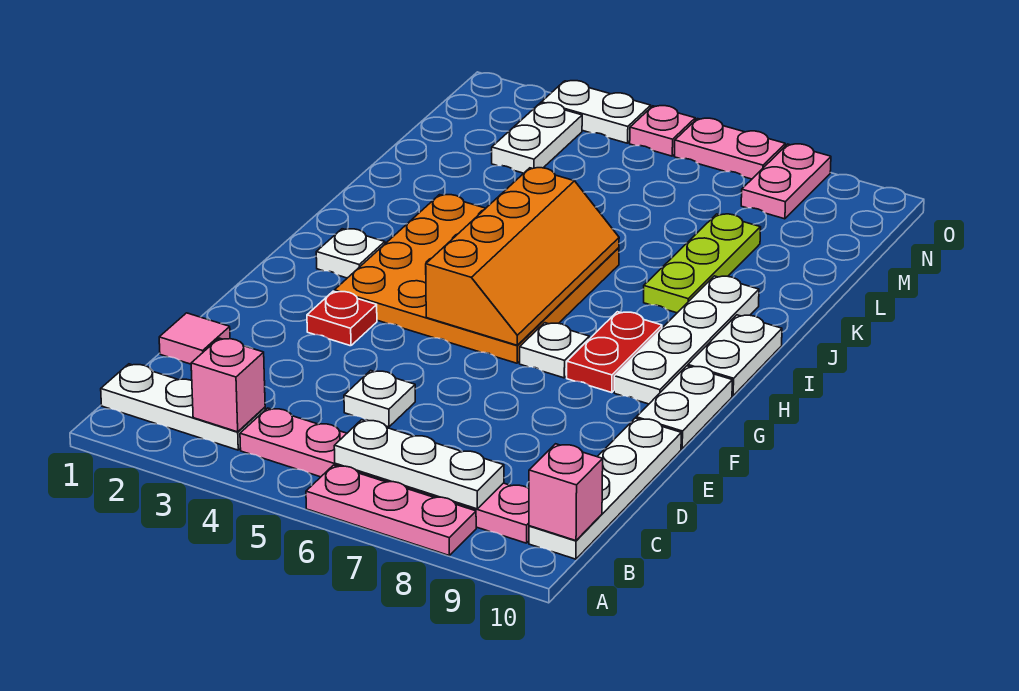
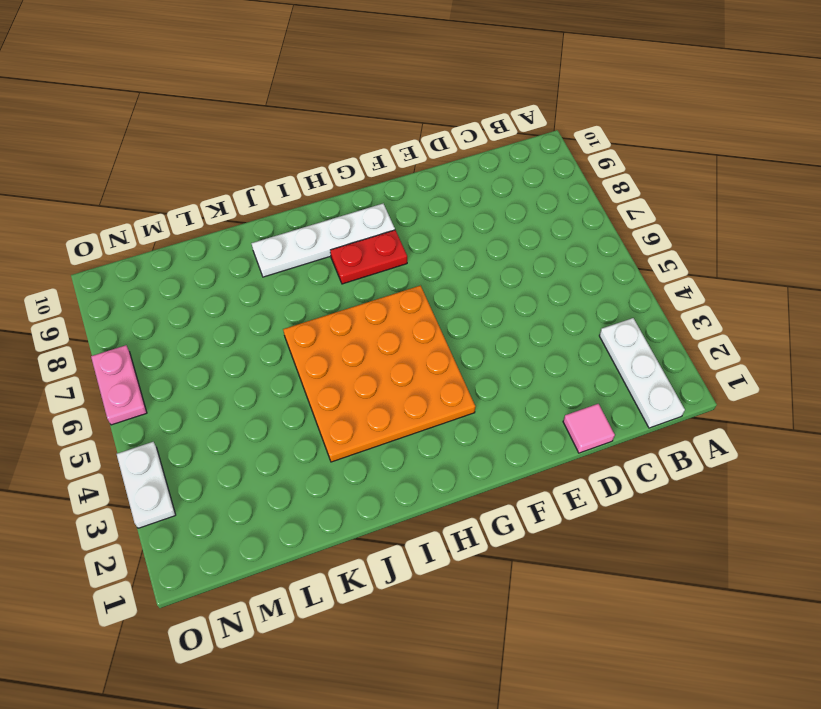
none -> pink 1x3 plate [306,465,476,556]
none -> pink 1x6 plate [240,408,529,543]
none -> white 1x4 plate [529,418,681,559]

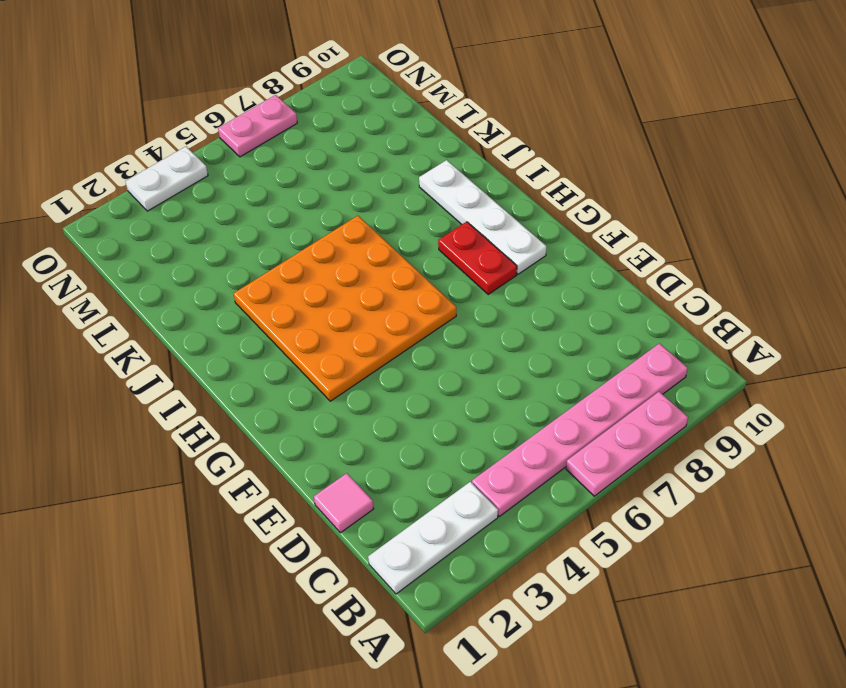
none -> white 1x4 plate [529,418,681,559]
none -> white 1x1 plate [344,370,415,427]
none -> red 1x1 plate [307,291,377,346]

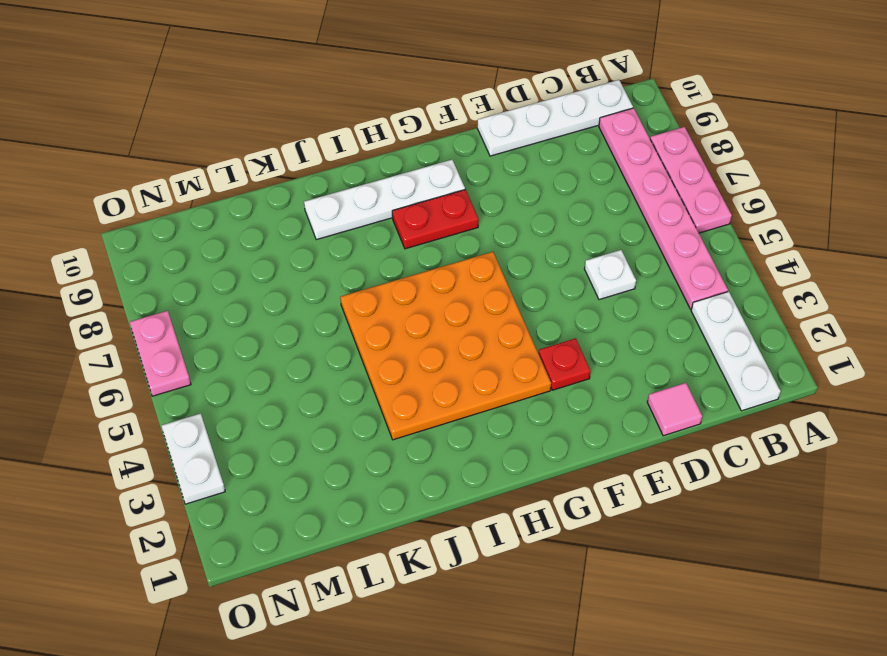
none -> white 1x2 plate [636,366,732,449]
none -> white 1x1 plate [520,323,589,378]
none -> white 1x1 plate [316,229,385,278]

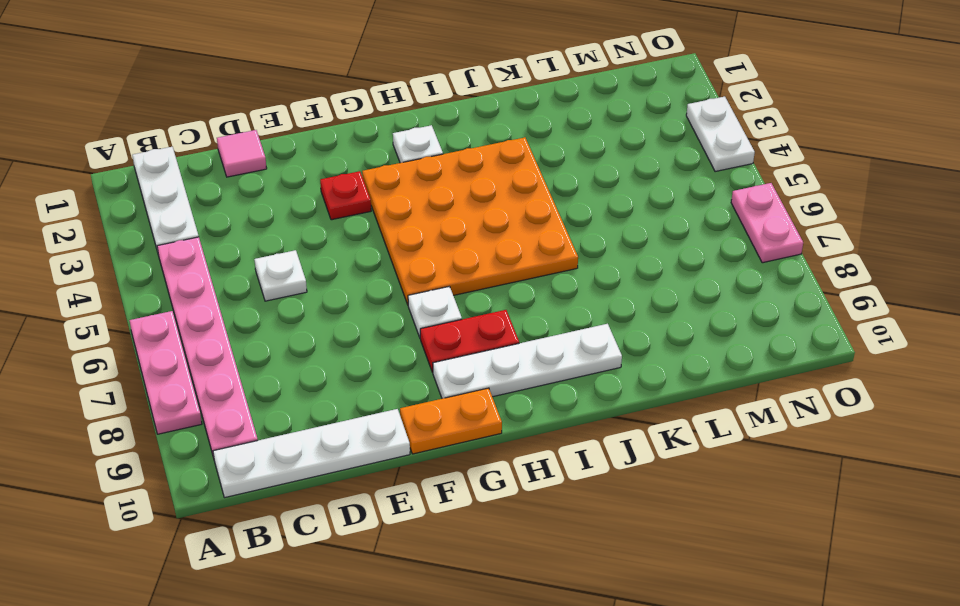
orange 1x2 plate [400,388,502,454] -> white 1x2 plate [636,366,732,449]
none -> white 1x2 plate [688,315,782,396]
none -> lime 1x3 plate [644,214,761,313]
none -> white 1x2 plate [492,103,582,173]

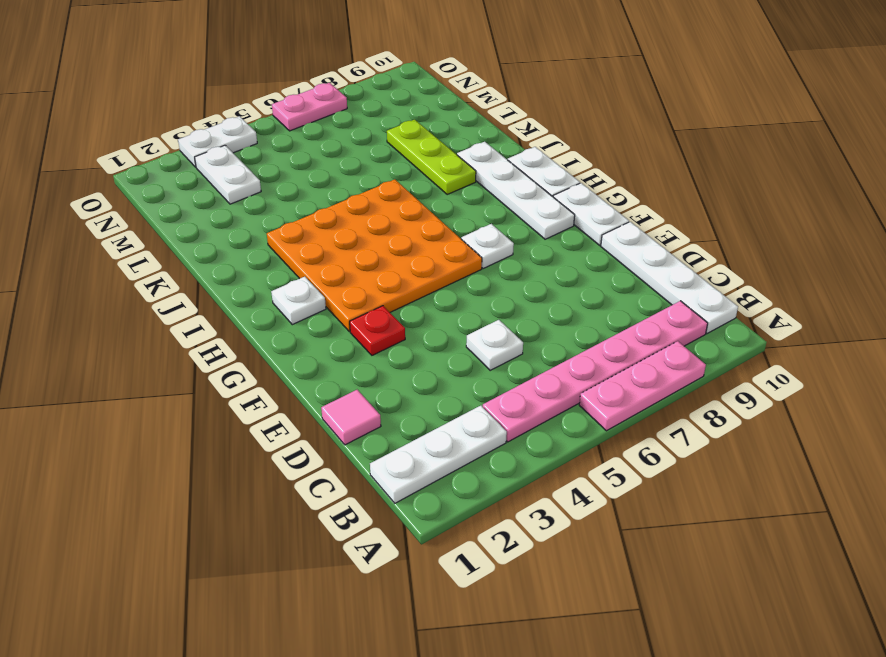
none -> red 1x2 plate [567,312,662,393]
none -> pink 1x2 plate [741,144,831,219]
none -> pink 1x1 plate [630,106,695,156]

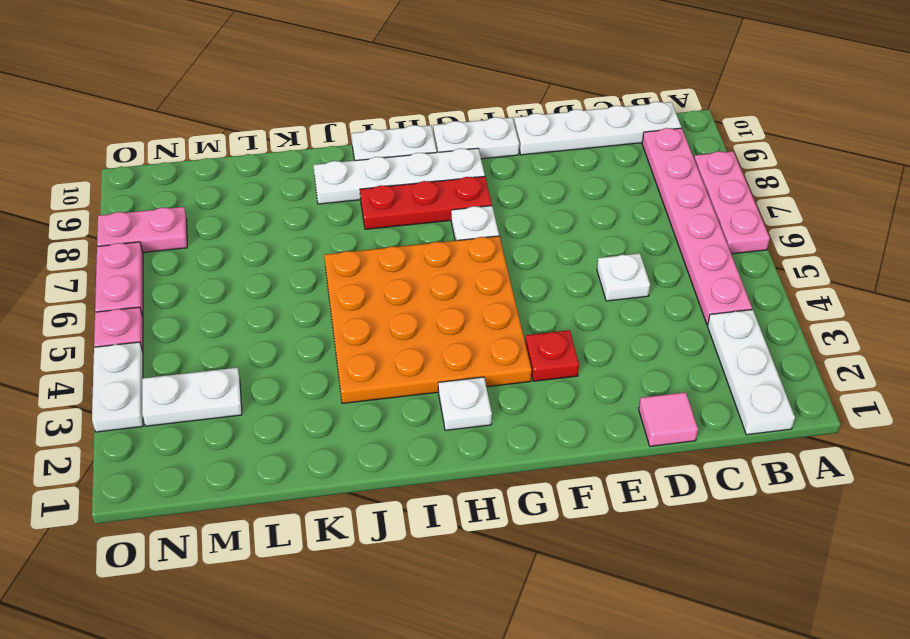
red 1x3 plate [360,176,492,229] -> red 1x2 plate [567,312,662,393]
none -> lime 1x3 plate [644,214,761,313]
none -> pink 1x1 brick [191,338,265,432]
none -> white 1x3 plate [334,420,504,509]

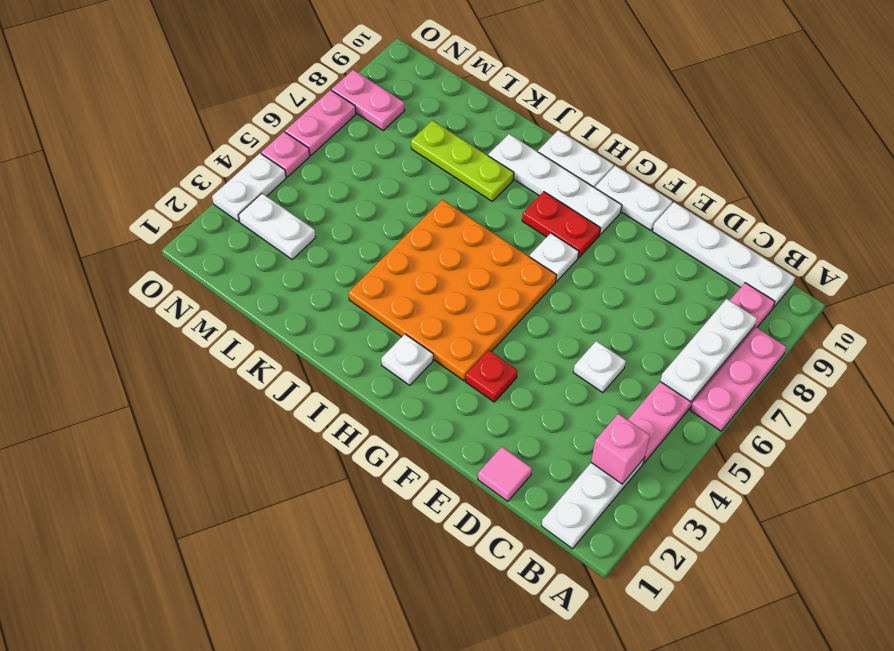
none -> pink 1x1 brick [529,444,603,541]
none -> orange 2x4 slope [426,168,619,345]

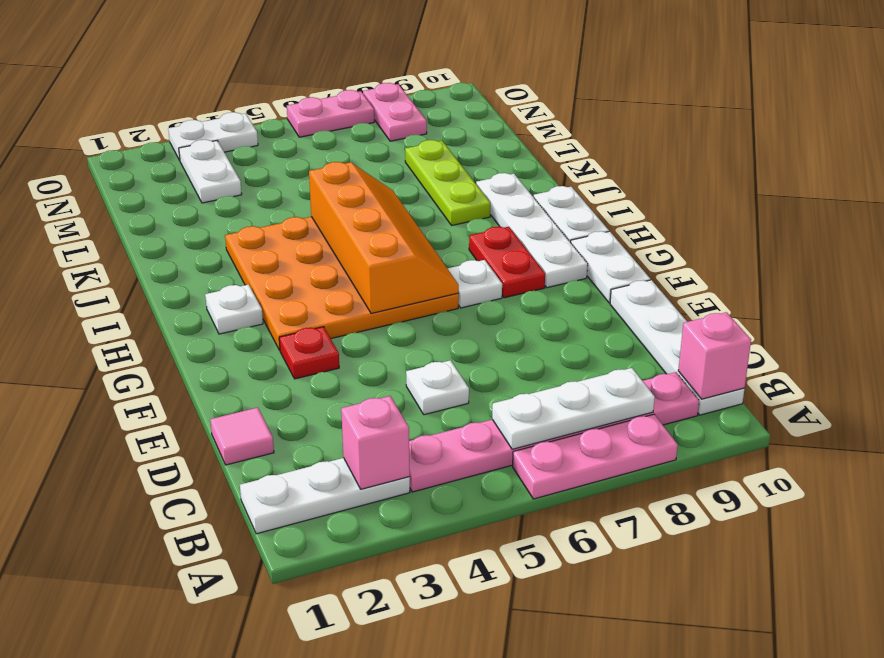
none -> pink 1x1 plate [630,106,695,156]

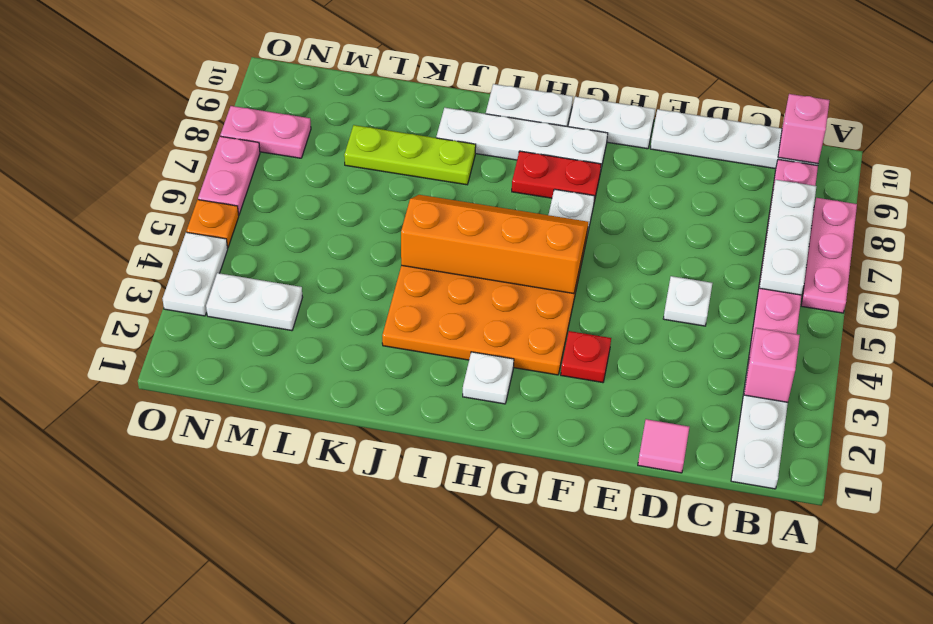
orange 1x1 plate [187,200,239,248] -> pink 1x1 plate [630,106,695,156]

